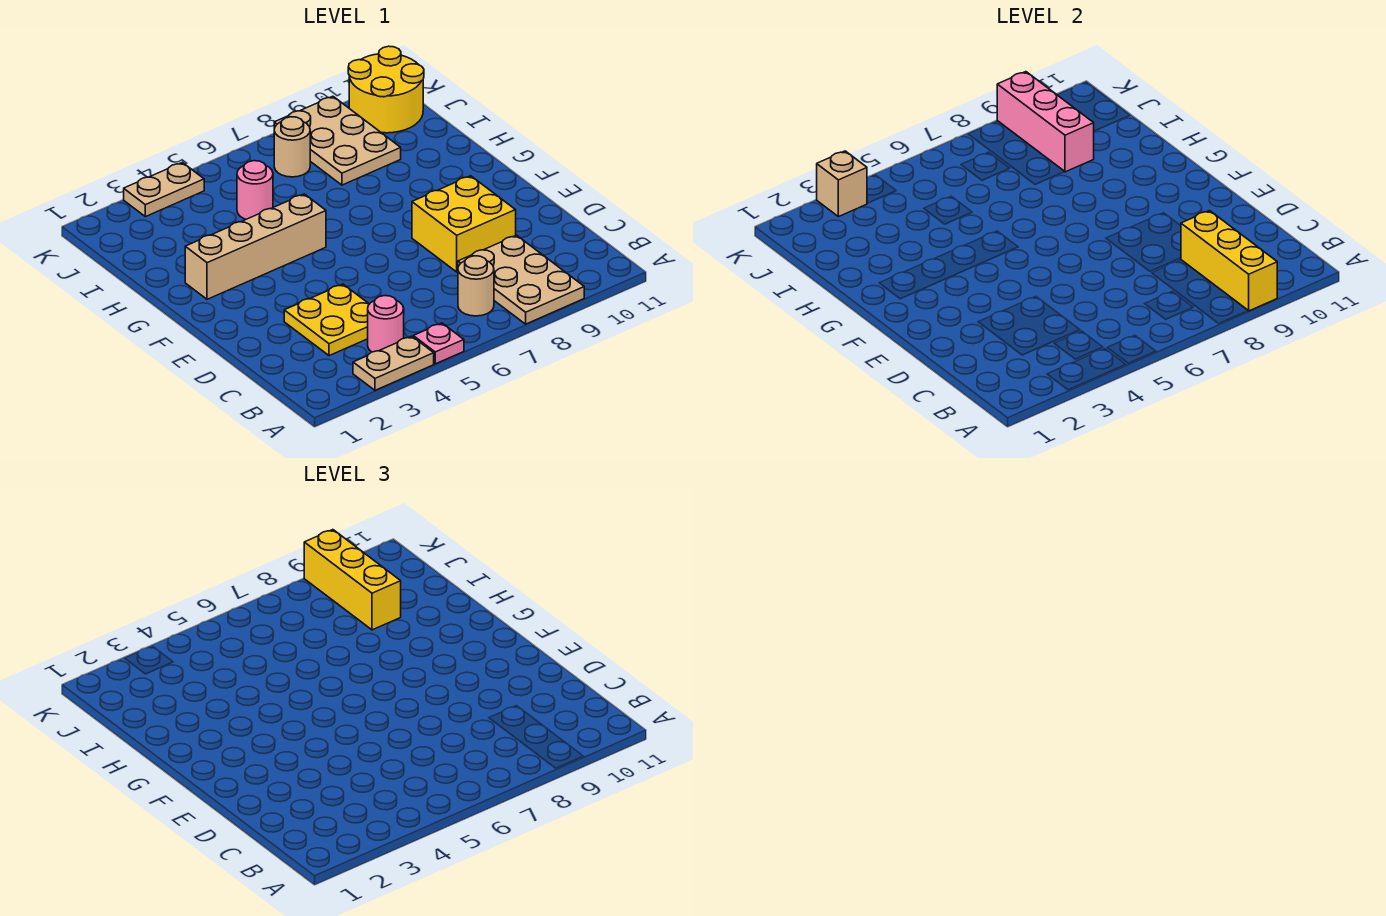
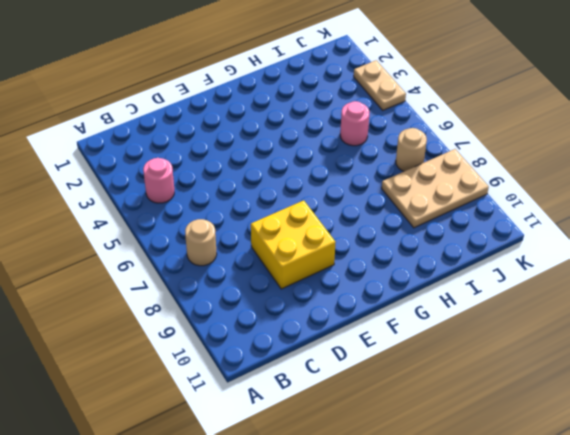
none -> tan 1x2 plate [353,336,434,390]
none -> pink 1x1 plate [413,323,464,364]
none -> tan 2x3 plate [458,235,584,324]

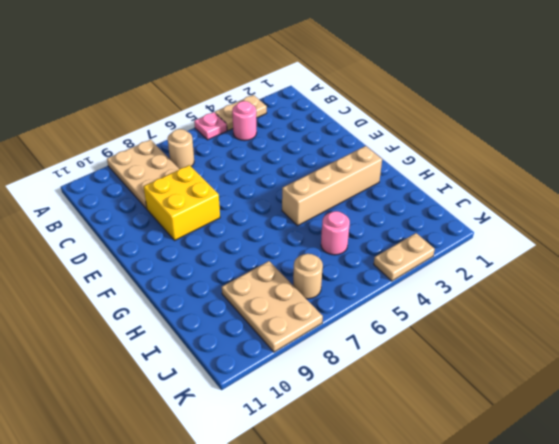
none -> yellow 2x2 plate [284,284,369,356]
none -> yellow 2x2 round brick [348,46,424,133]
none -> yellow 1x3 brick [1181,211,1277,311]

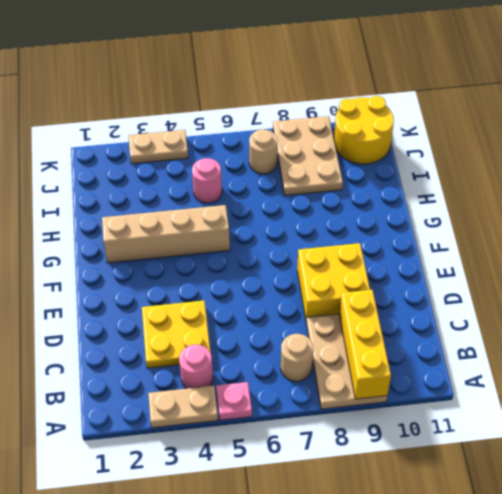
none -> pink 1x3 brick [997,72,1094,172]
none -> tan 1x1 brick [817,151,867,217]
none -> yellow 1x3 brick [304,530,401,630]

